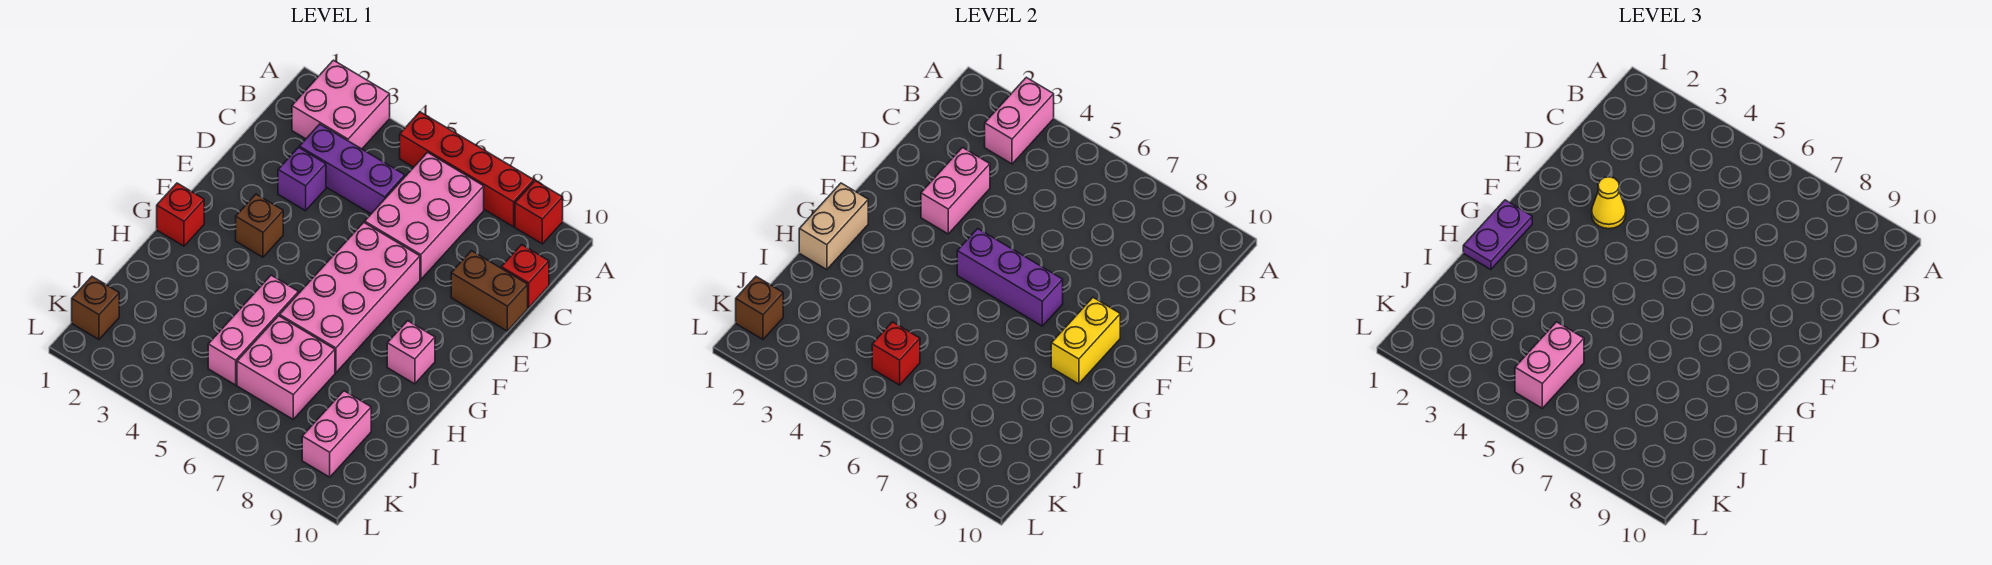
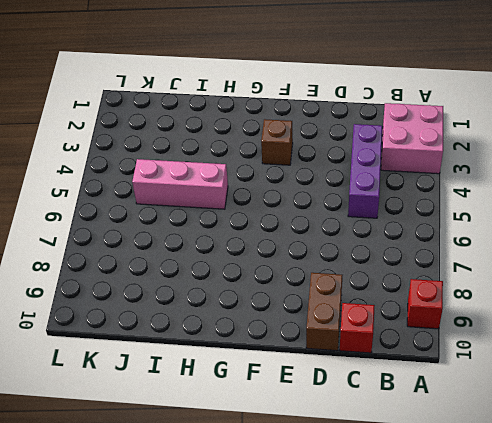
none -> red 1x4 brick [400,112,534,227]
none -> pink 2x3 brick [365,152,484,279]
none -> purple 1x1 brick [278,148,326,211]

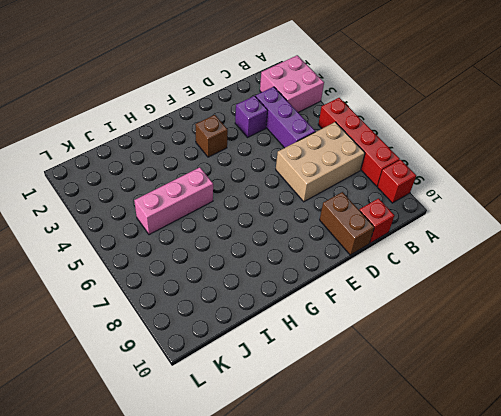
tan 2x3 brick [276,122,365,202] -> pink 2x3 brick [365,152,484,279]
none -> pink 2x4 brick [280,222,420,373]
none -> red 1x1 brick [157,183,204,246]
none -> pink 1x1 brick [387,321,435,384]

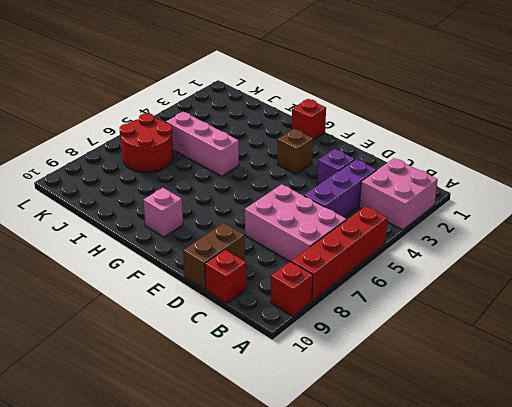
red 2x2 round brick [120,113,173,172] -> pink 2x2 brick [237,316,335,419]
none -> pink 2x4 brick [280,222,420,373]
none -> pink 1x2 brick [302,391,371,477]
none -> brown 1x1 brick [72,277,119,339]

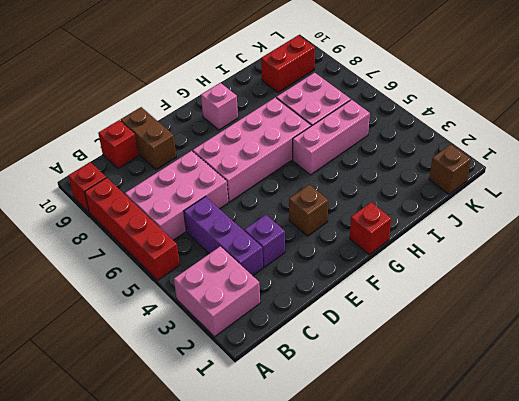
red 1x2 brick [261,35,315,92] -> pink 1x2 brick [302,391,371,477]
none -> pink 1x2 brick [985,77,1054,164]
none -> pink 1x2 brick [921,148,990,234]
none -> purple 1x3 brick [957,229,1063,326]

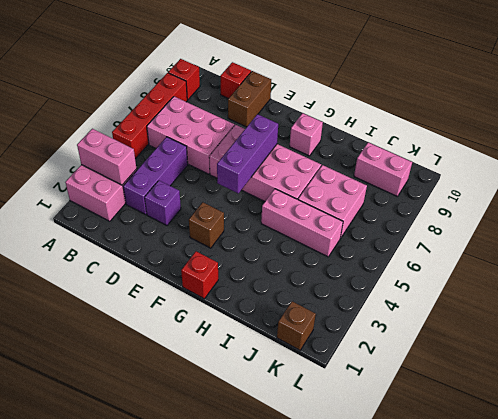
none -> pink 1x2 brick [921,148,990,234]
none -> yellow 1x2 brick [1051,298,1120,384]
none -> tan 1x2 brick [799,183,868,270]

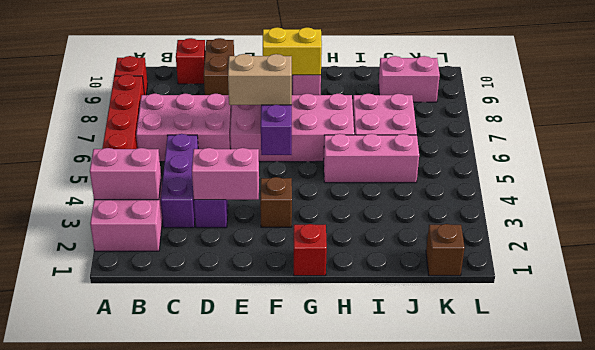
tan 1x2 brick [228,54,292,105] -> tan 1x2 brick moved to [799,183,868,270]
none -> red 1x1 brick [872,322,920,385]
none -> brown 1x1 brick [736,277,783,339]
none -> yellow 1x1 cone [1592,177,1626,229]

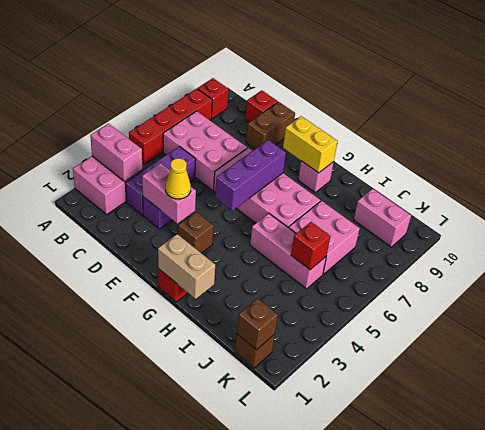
none -> purple 1x2 plate [1463,200,1532,270]
none -> pink 1x2 brick [1515,322,1584,408]

